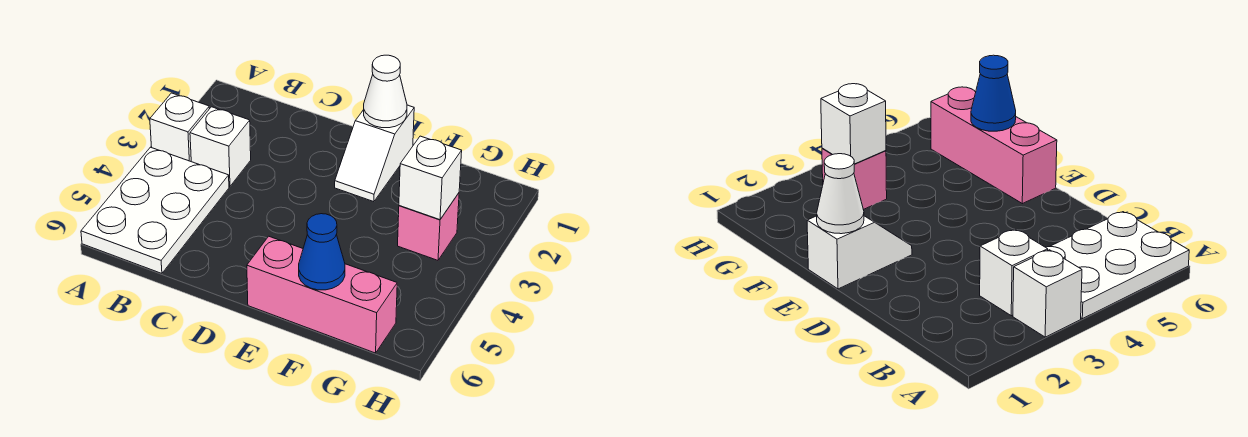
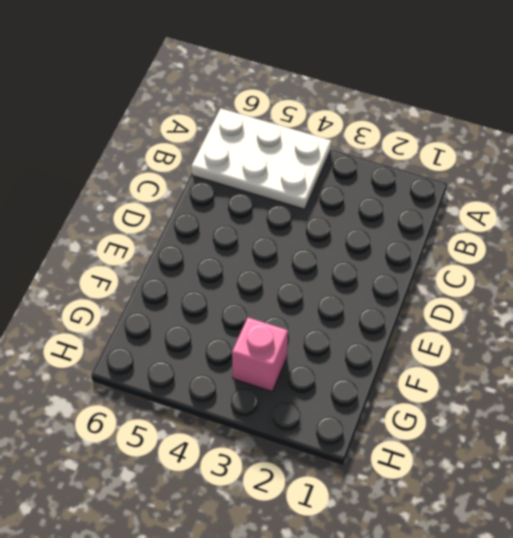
none -> white 1x1 brick [150,93,209,161]
none -> white 1x1 brick [190,107,251,186]

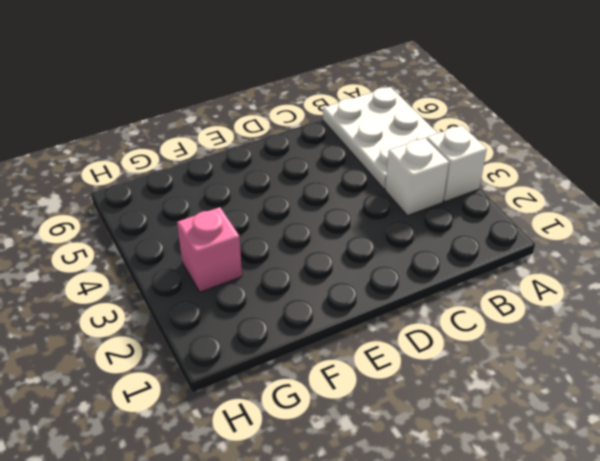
none -> white 1x2 slope [335,105,414,202]
none -> pink 1x3 brick [247,236,397,353]

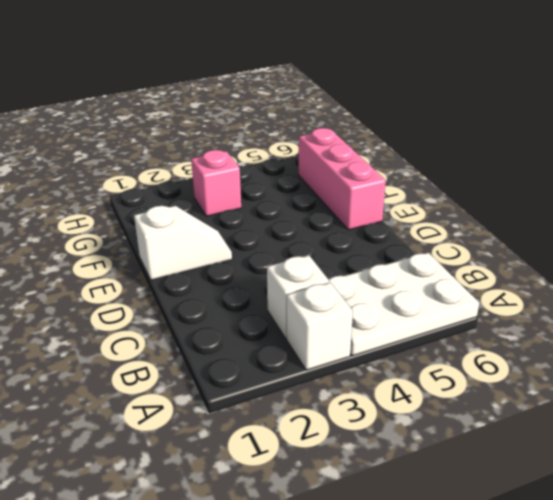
none -> white 1x1 cone [364,55,407,128]
none -> blue 1x1 cone [299,214,345,290]

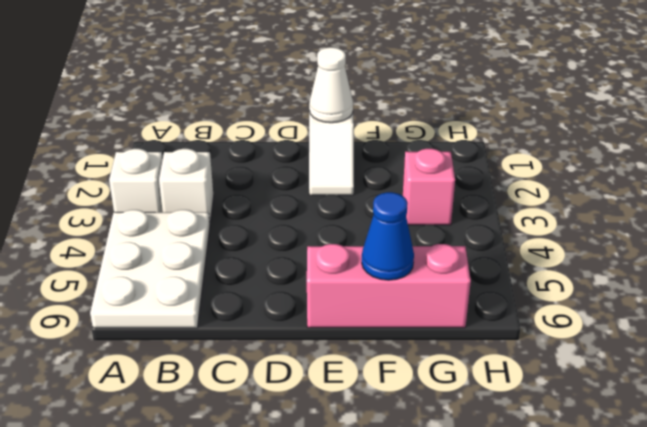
none -> white 1x1 brick [399,136,462,220]

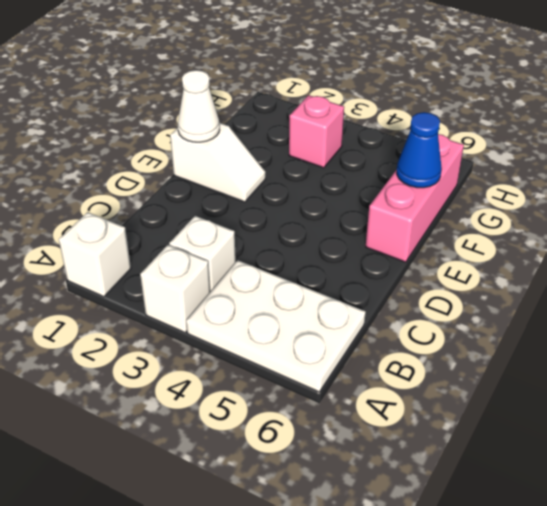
white 1x1 brick [59,212,131,297] -> white 1x1 brick moved to [399,136,462,220]

